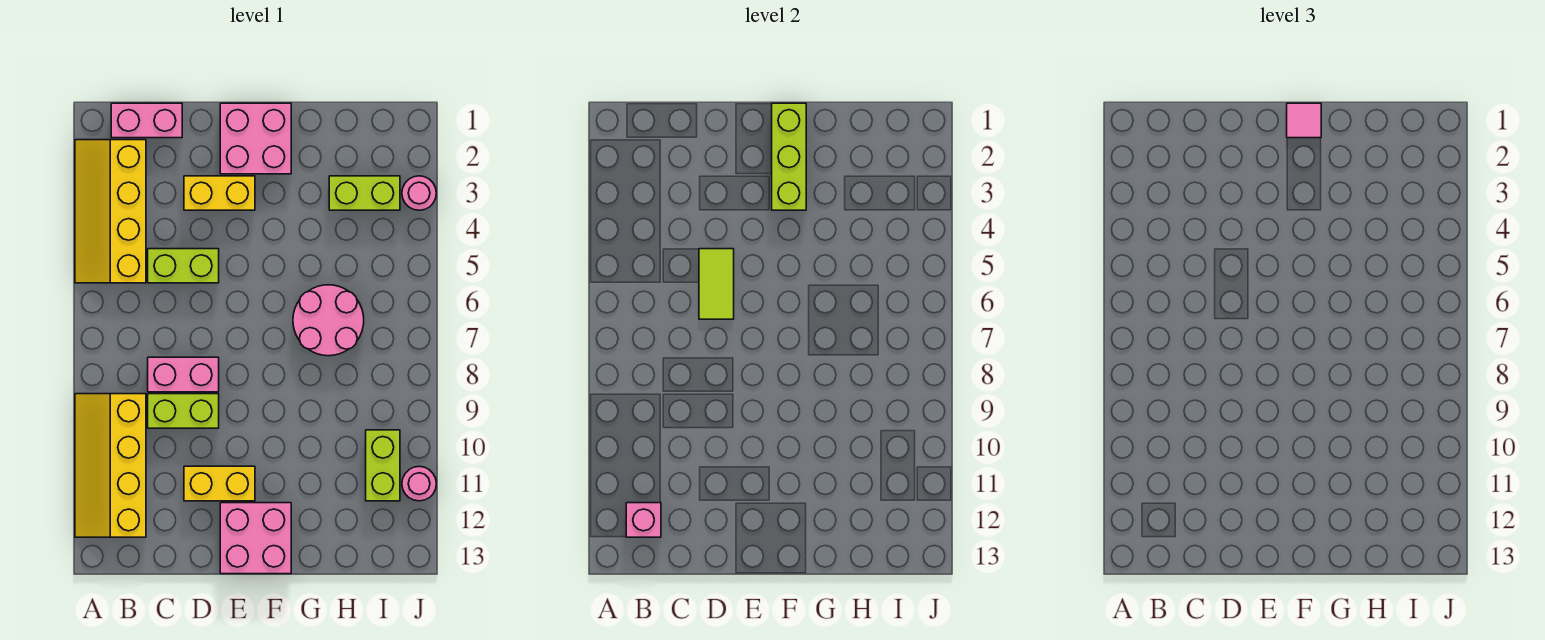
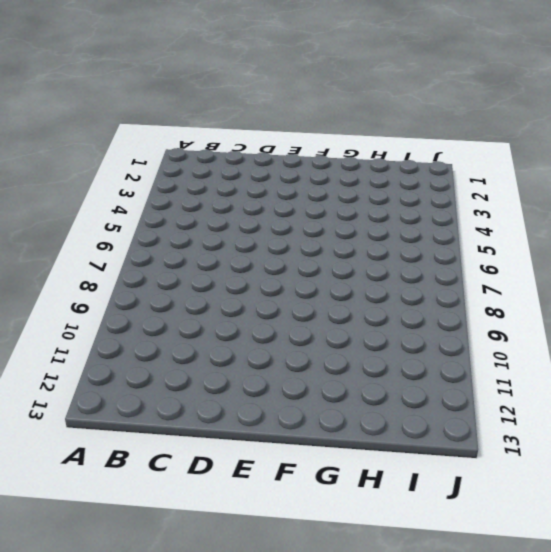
none -> yellow 2x4 slope [75,140,146,283]
none -> yellow 2x4 slope [75,394,146,537]
none -> pink 1x2 brick [111,103,182,138]

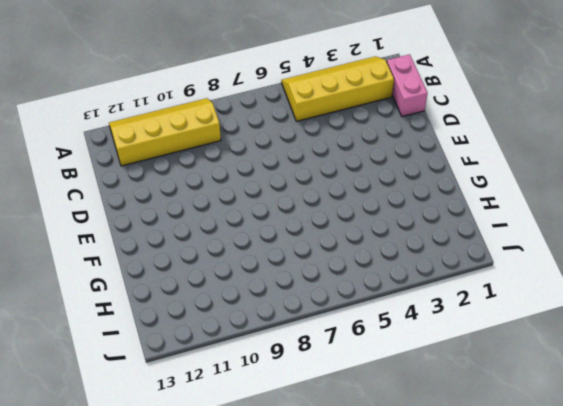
none -> lime 1x2 brick [148,249,219,283]
none -> pink 1x2 brick [148,357,219,392]
none -> lime 1x2 brick [148,394,219,428]

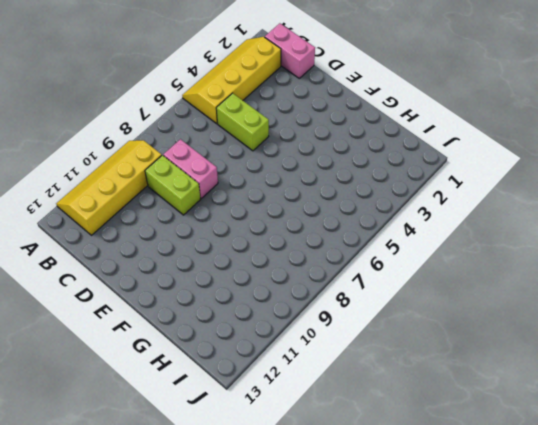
none -> yellow 1x2 brick [184,176,255,210]
none -> yellow 1x2 brick [184,466,255,501]
none -> pink 2x2 brick [220,103,291,174]

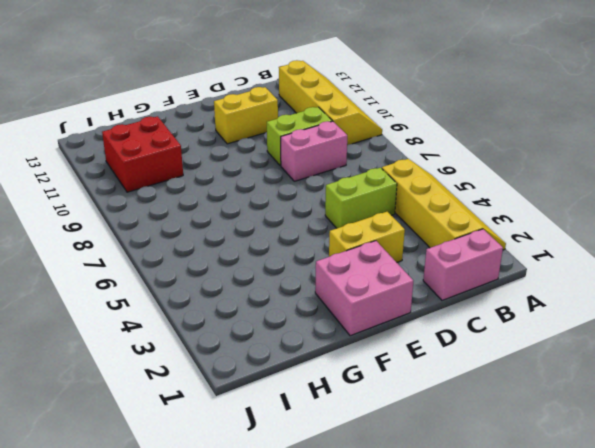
red 2x2 brick [102,116,183,192] -> lime 1x2 brick [366,430,400,501]
none -> pink 2x2 brick [220,503,291,574]
none -> pink 2x2 round brick [293,285,364,356]
none -> lime 1x2 brick [329,176,400,210]

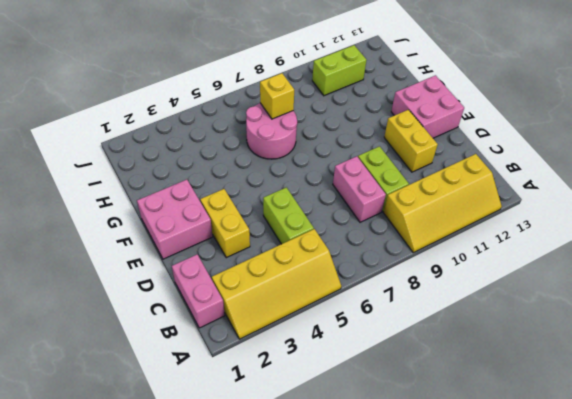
yellow 1x1 brick [260,73,294,119] -> none
none -> lime 1x2 brick [329,176,400,210]
none -> pink 1x1 round brick [402,176,436,210]
none -> pink 1x1 round brick [402,466,436,501]

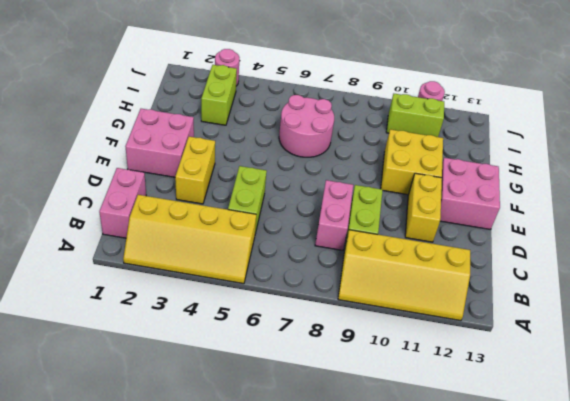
yellow 2x2 brick [381,129,443,195] -> none
none -> pink 1x1 brick [626,503,661,537]
none -> lime 1x2 tile [699,249,734,319]
none -> lime 1x3 brick [772,103,806,210]

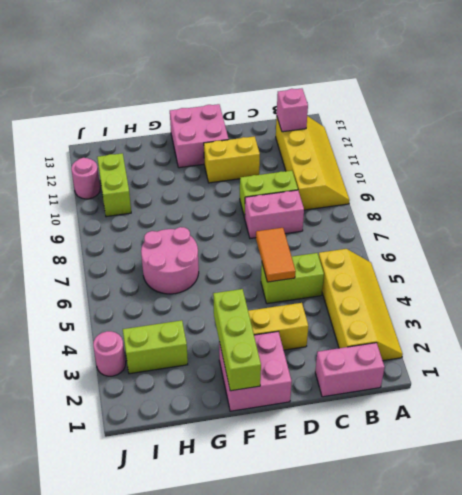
orange 1x2 tile [256,228,296,282] -> lime 1x2 tile [699,249,734,319]
none -> pink 1x1 tile [1287,103,1321,138]

